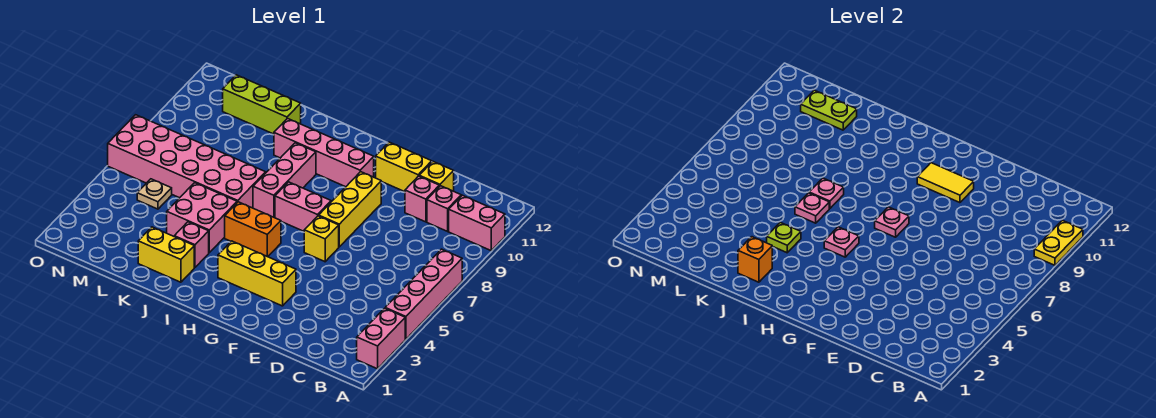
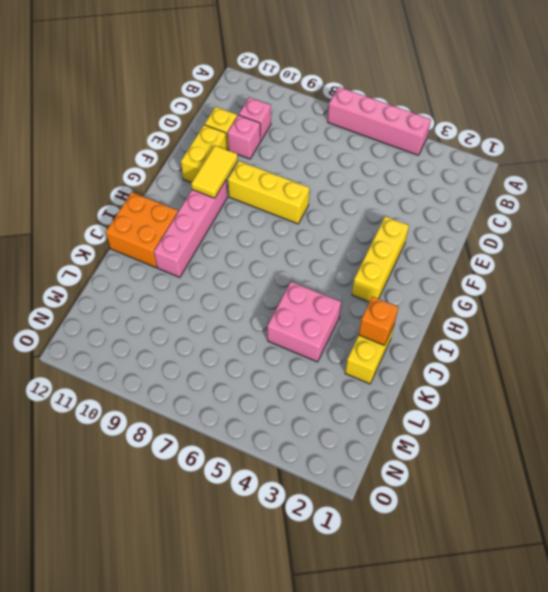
orange 2x2 brick [106,192,178,268] -> none
none -> pink 1x2 brick [357,308,405,369]
none -> pink 1x2 brick [449,195,505,251]
none -> yellow 1x1 brick [304,216,339,262]

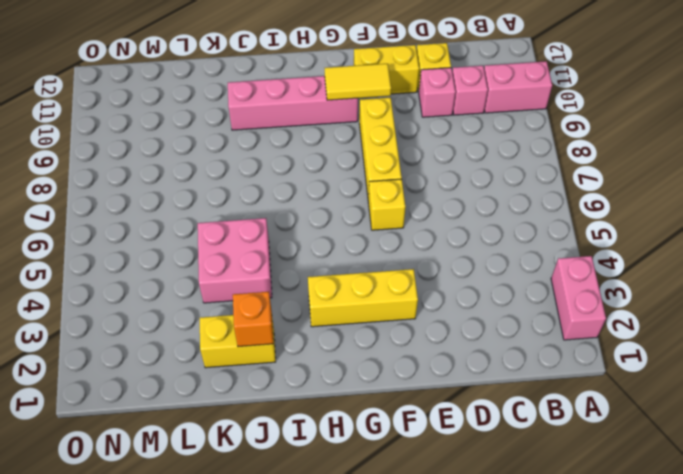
none -> pink 1x4 brick [385,249,462,339]
none -> pink 1x2 brick [275,182,331,231]
none -> orange 1x2 brick [225,202,281,257]

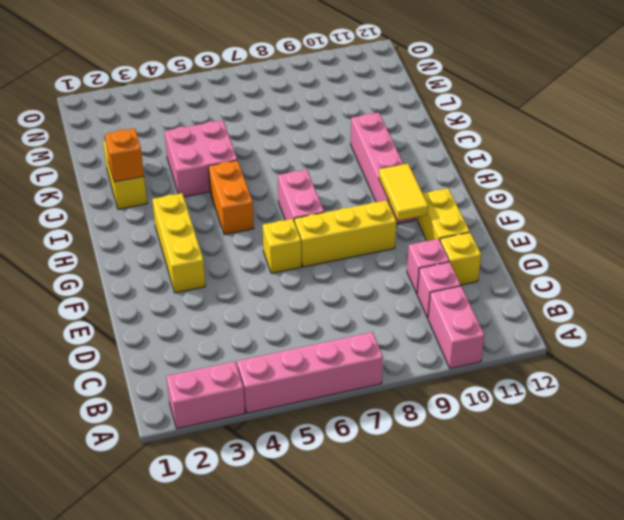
none -> pink 1x3 brick [253,143,316,218]
none -> pink 1x1 brick [174,222,209,267]
none -> pink 2x6 brick [108,115,266,208]

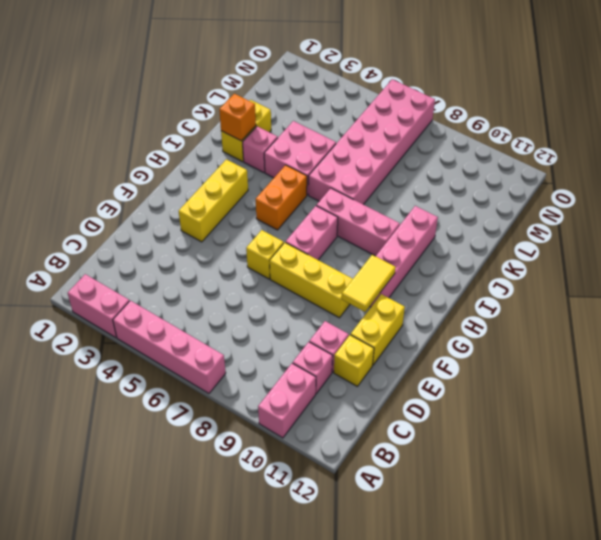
none -> lime 1x3 brick [223,75,301,134]
none -> tan 1x1 plate [137,179,172,209]
none -> yellow 1x2 plate [1034,220,1083,265]

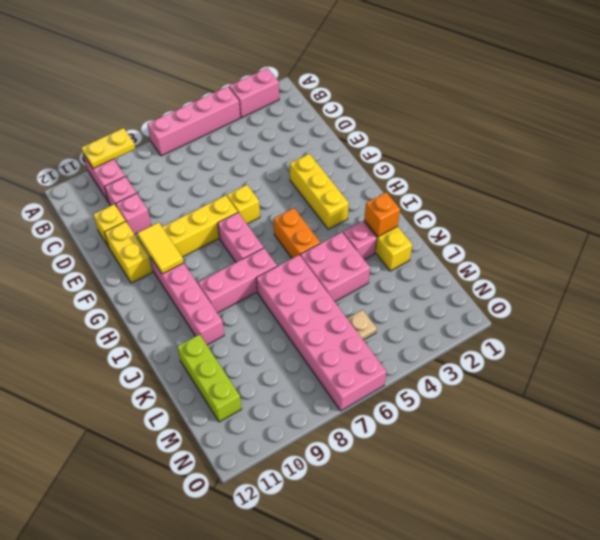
none -> pink 1x1 plate [875,207,909,237]
none -> pink 1x1 plate [824,227,859,257]
none -> lime 1x1 plate [767,222,801,253]

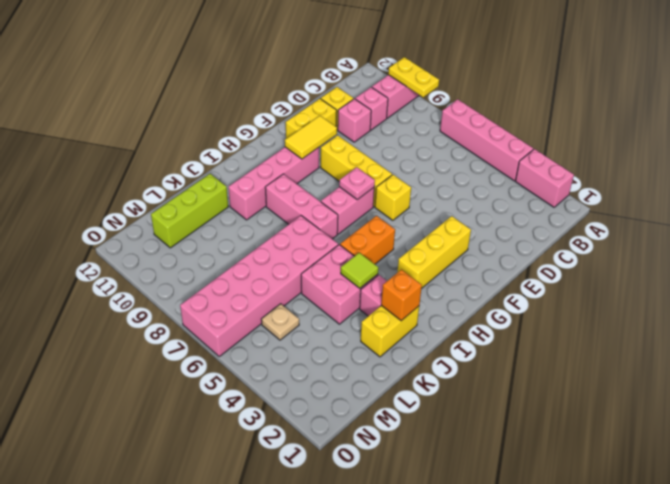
lime 1x1 tile [341,253,378,288] -> lime 1x1 plate [767,222,801,253]
none -> pink 1x1 plate [824,227,859,257]
none -> pink 1x1 plate [795,193,829,223]
none -> pink 1x1 plate [809,178,844,208]

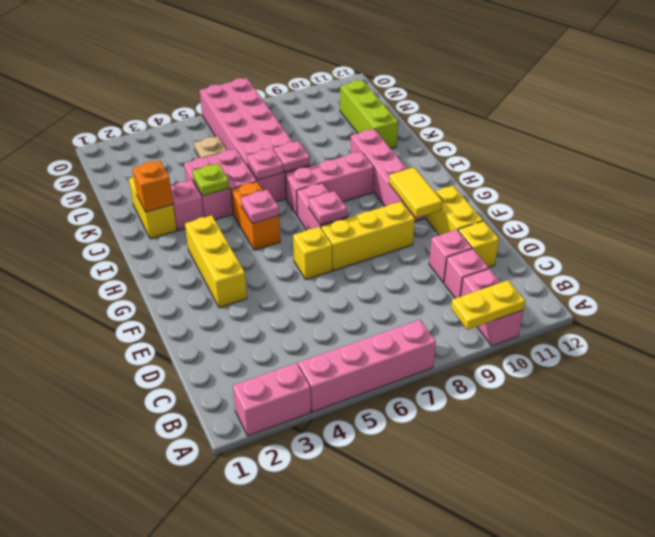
none -> lime 1x2 plate [801,90,857,130]

